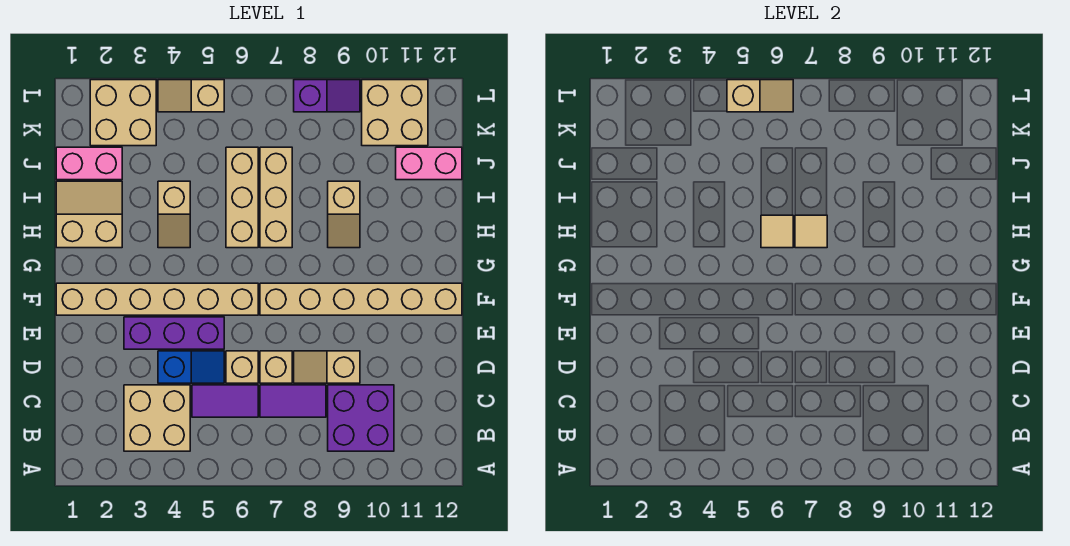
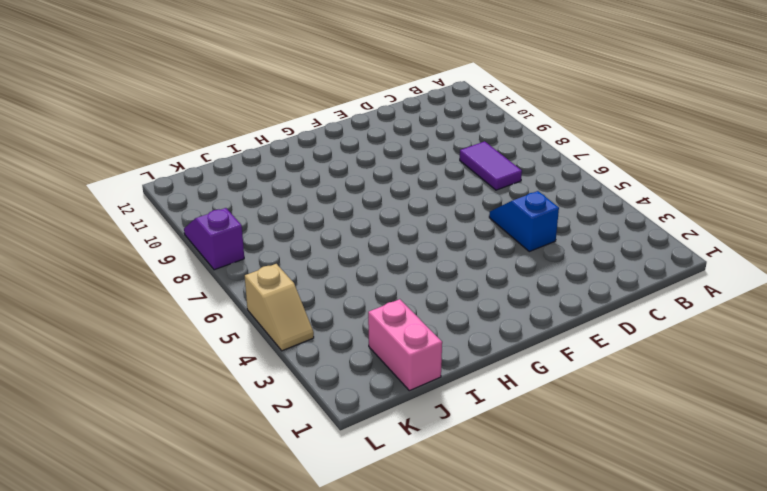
none -> tan 2x2 brick [124,385,190,451]
none -> purple 2x2 brick [328,385,394,451]
none -> purple 1x2 tile [192,385,258,417]

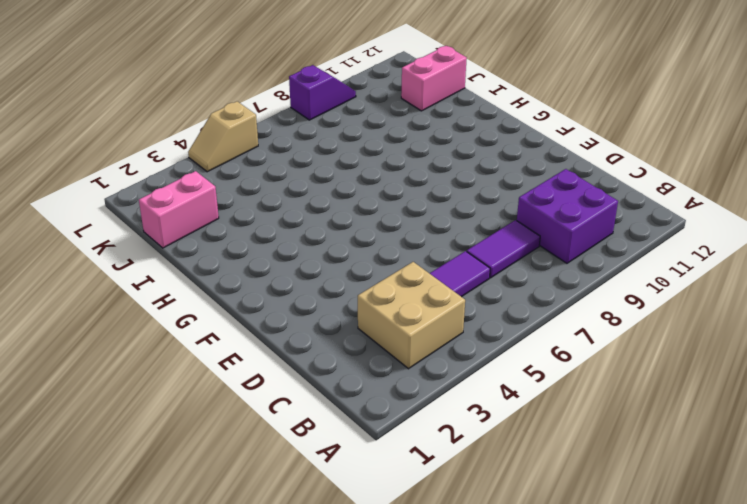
none -> blue 1x2 slope [158,351,224,383]
none -> tan 1x1 brick [226,351,258,383]
none -> tan 1x1 brick [260,351,292,383]

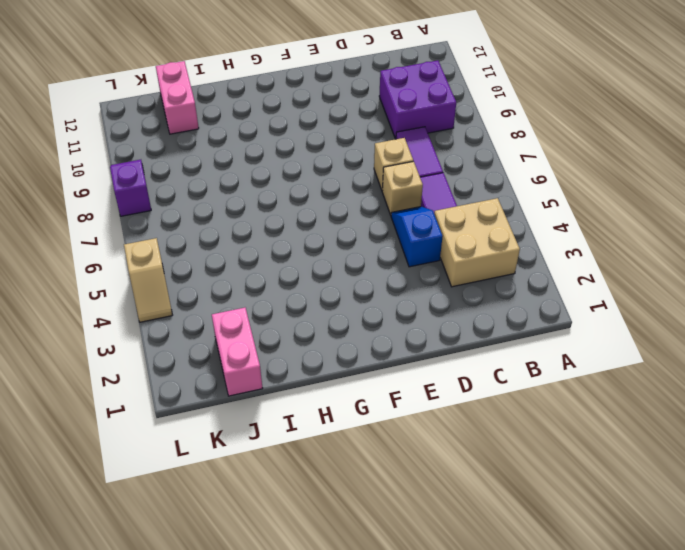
none -> tan 1x2 slope [294,351,360,383]
none -> purple 1x3 brick [124,317,224,349]
none -> tan 1x6 brick [56,283,258,315]

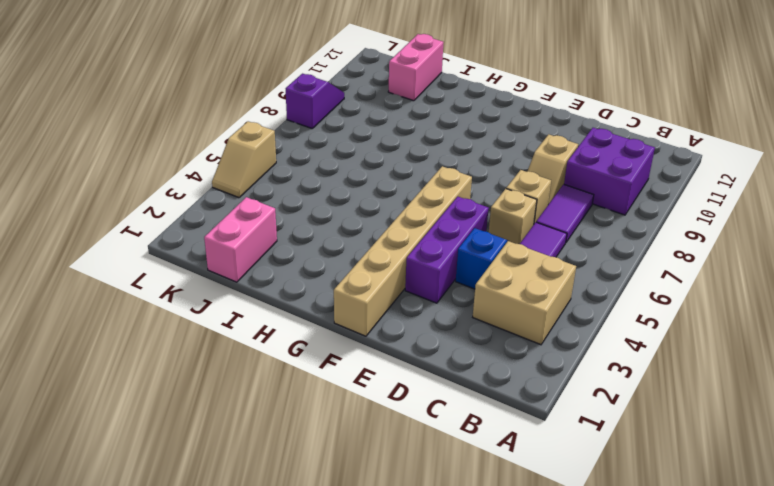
none -> tan 1x6 brick [260,283,462,315]
none -> tan 2x2 slope [56,181,122,248]
none -> tan 1x2 slope [158,181,190,248]

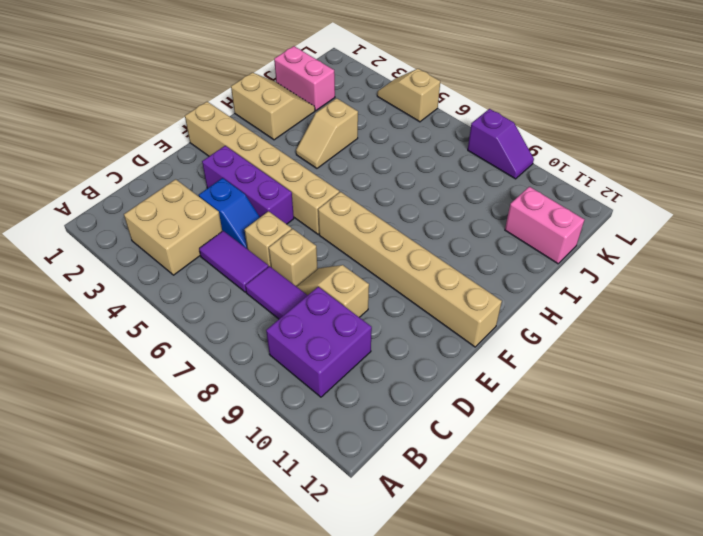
none -> tan 1x3 brick [226,147,258,248]
none -> tan 1x3 brick [260,147,292,248]
none -> tan 1x2 slope [328,181,360,248]

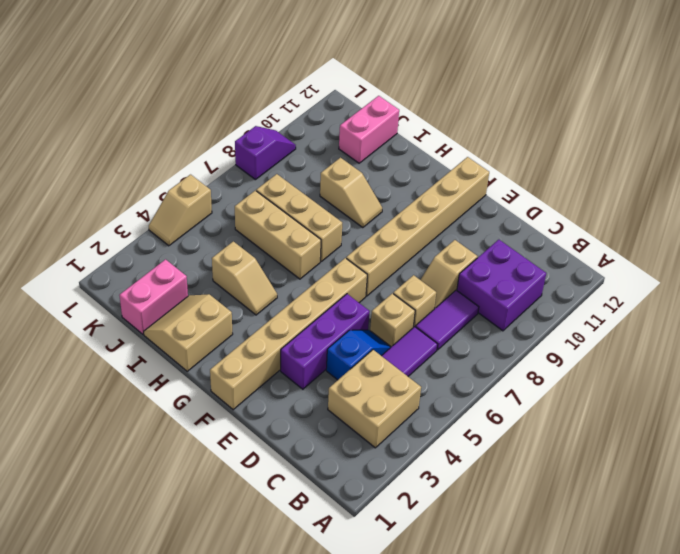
none -> tan 2x2 brick [90,80,156,146]
none -> tan 2x2 brick [362,80,428,146]
none -> tan 1x1 tile [761,215,793,248]

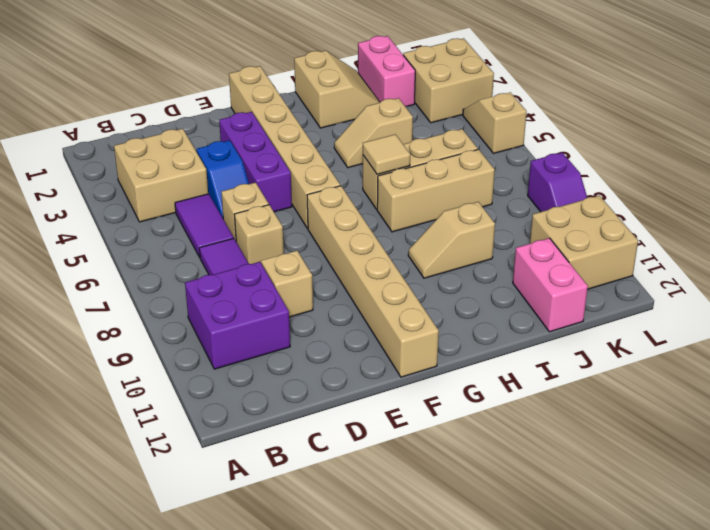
none -> tan 1x1 tile [795,215,827,248]
none -> tan 1x2 slope [727,80,793,112]

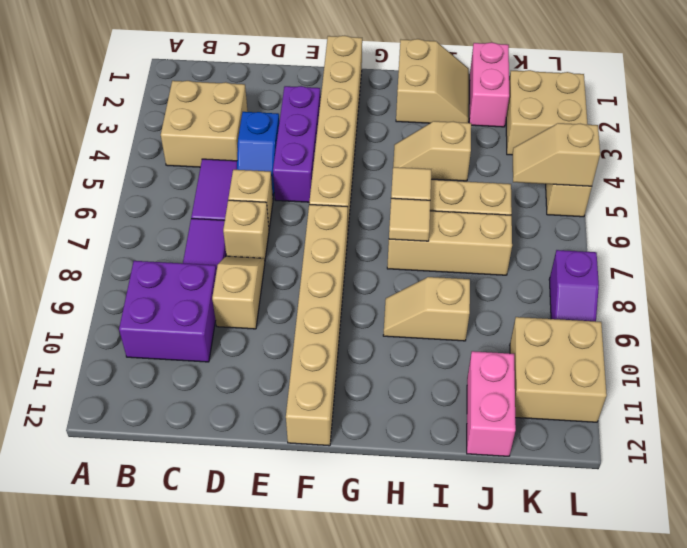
tan 1x2 slope [512,123,600,186] -> tan 1x2 slope turned to [727,80,793,112]

